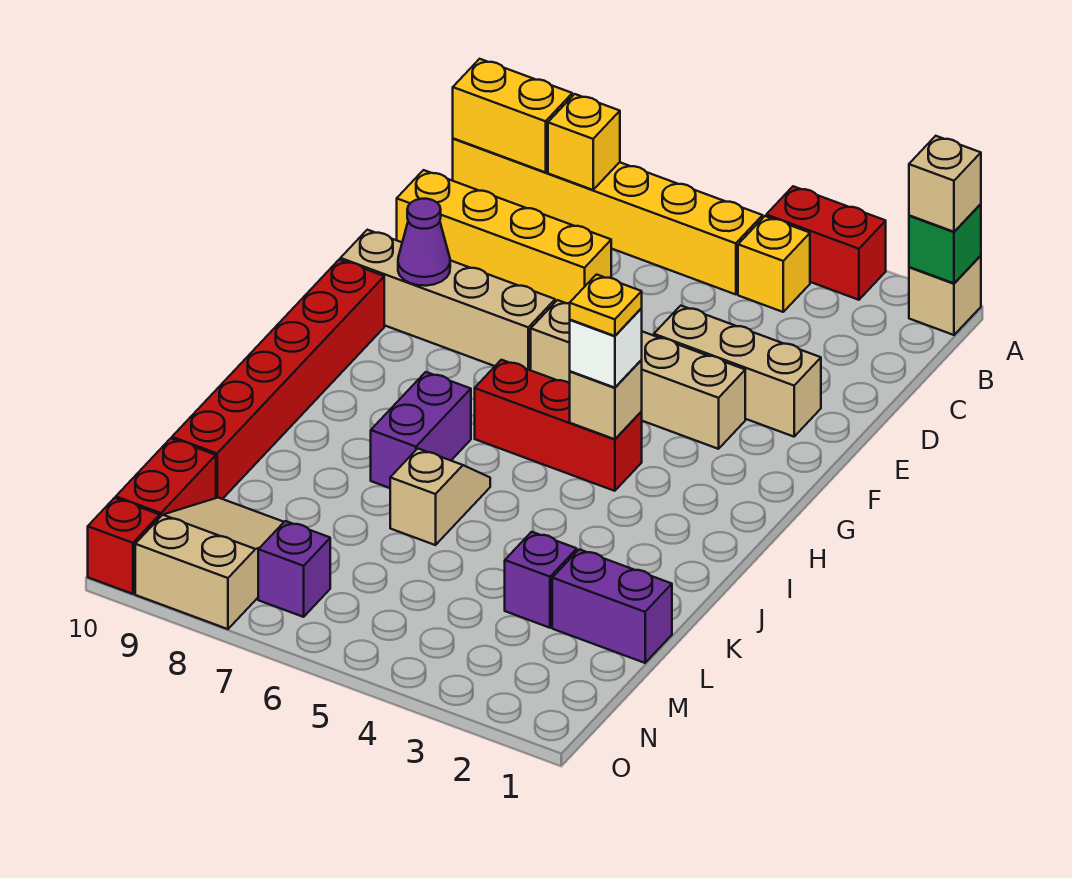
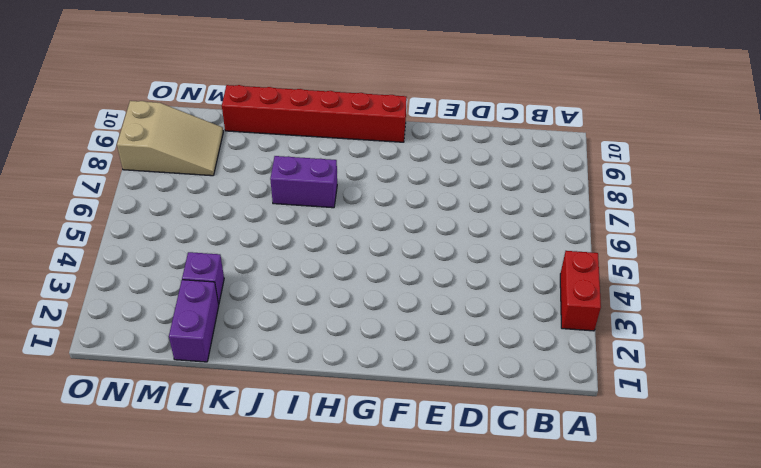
none -> tan 1x1 brick [909,256,981,335]
none -> yellow 1x1 brick [738,216,810,312]
none -> yellow 1x6 brick [453,138,763,294]

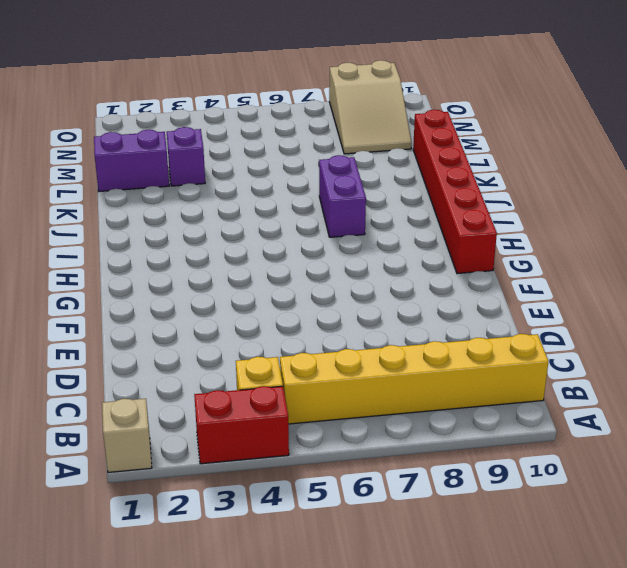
none -> yellow 1x4 brick [397,170,611,303]
none -> tan 1x3 brick [654,306,821,437]
none -> tan 1x4 brick [531,300,745,449]

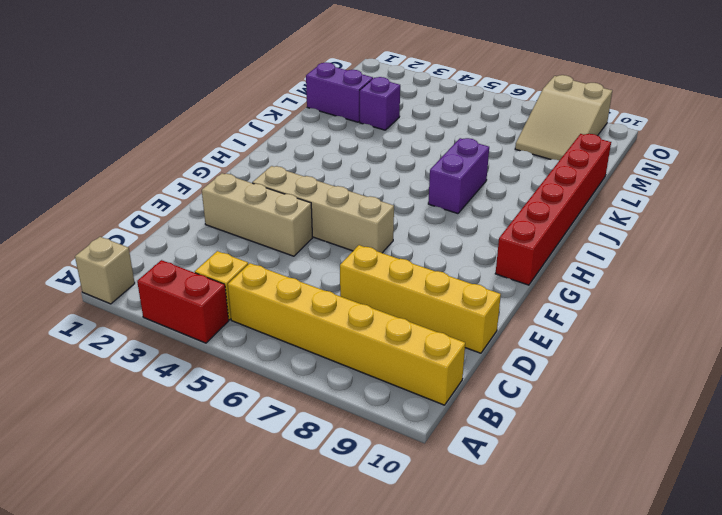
none -> tan 1x4 brick [340,230,555,370]
none -> red 1x3 brick [475,360,642,491]
none -> tan 1x2 slope [390,449,490,545]

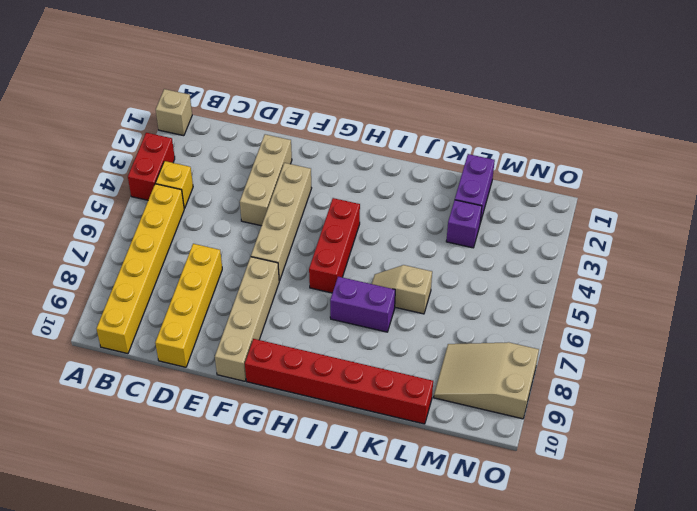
none -> red 1x2 brick [116,438,216,517]
none -> purple 1x1 brick [258,521,330,617]
none -> red 1x1 brick [88,498,160,594]

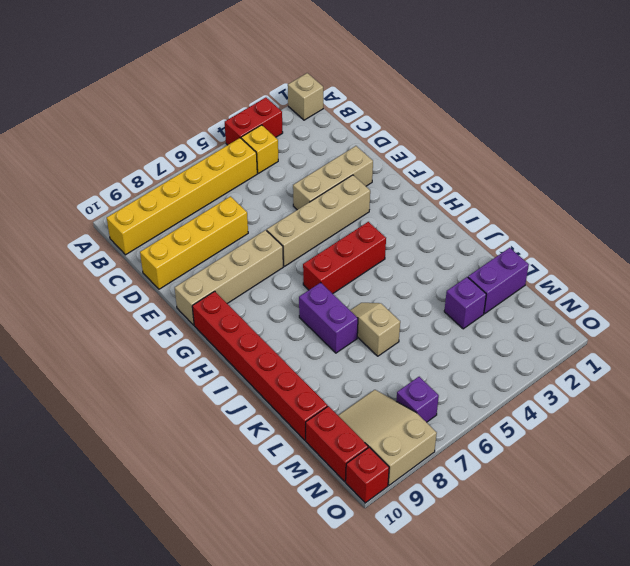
none -> green 1x1 brick [909,204,981,283]
none -> yellow 1x1 brick [548,94,620,190]
none -> yellow 1x2 brick [453,59,572,172]

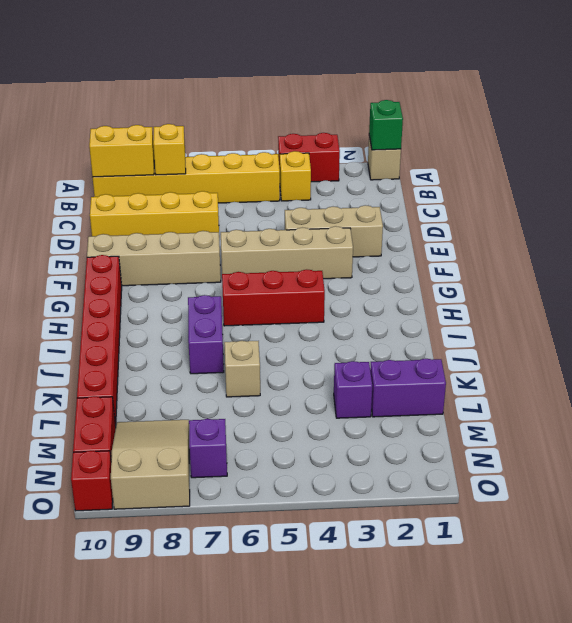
none -> purple 1x1 cone [398,199,450,286]
none -> tan 1x1 brick [570,360,642,439]
none -> tan 1x1 brick [909,136,981,232]

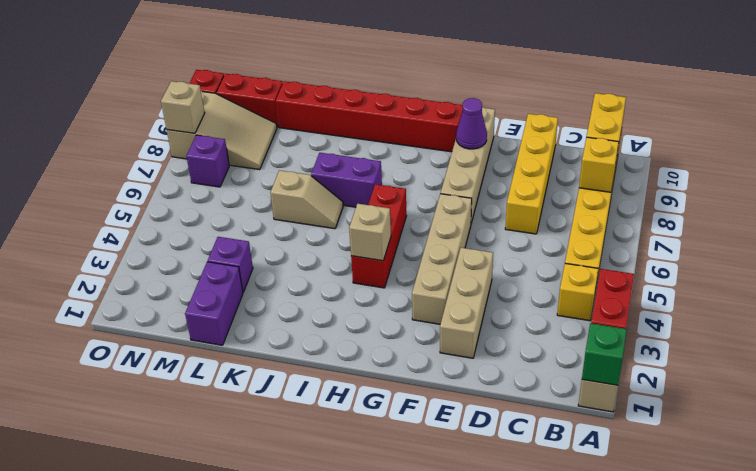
tan 1x1 brick [161,81,205,133] -> tan 1x1 brick moved to [909,136,981,232]
none -> white 1x1 brick [570,309,642,388]
none -> yellow 1x1 plate [570,275,642,336]

